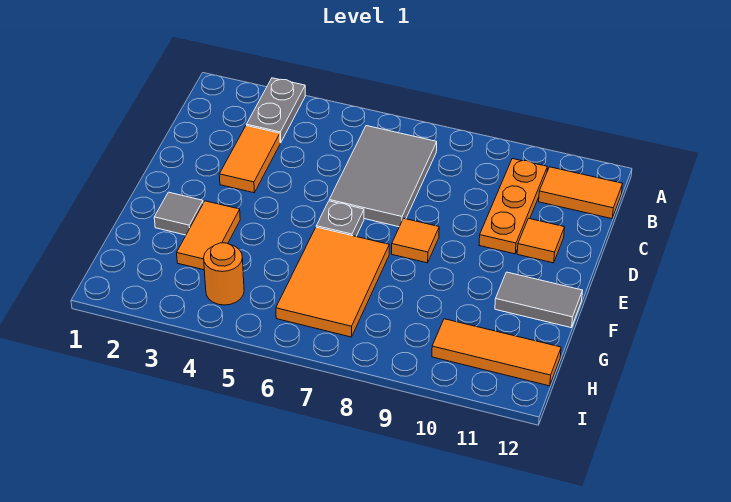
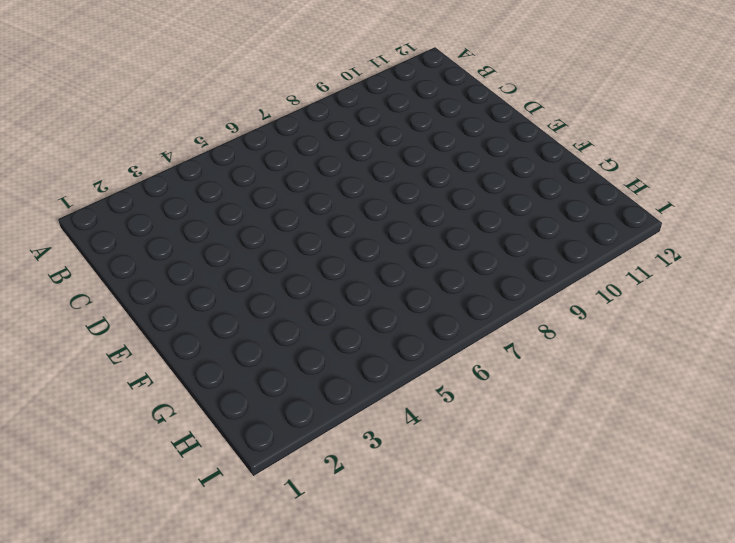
none -> grey 1x2 plate [246,78,305,143]
none -> grey 2x3 tile [329,126,437,227]
none -> orange 1x3 plate [479,159,547,254]

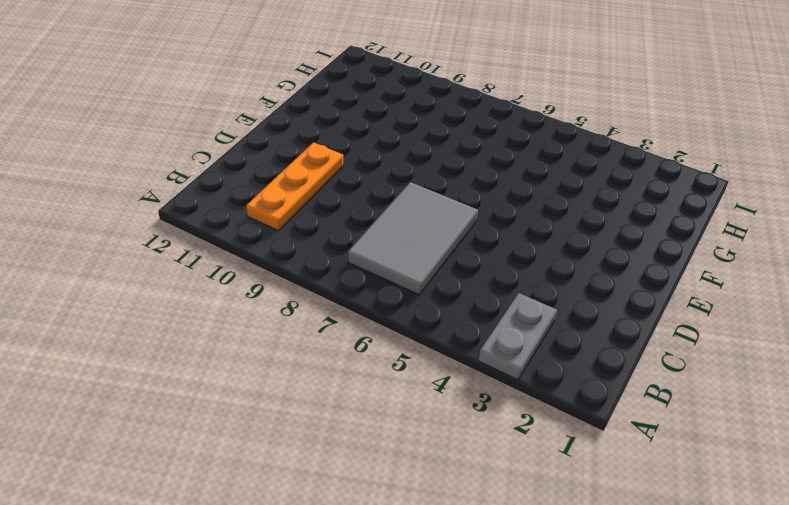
none -> orange 1x2 tile [539,167,622,219]
none -> orange 1x2 tile [219,126,280,193]
none -> orange 1x1 tile [517,218,565,263]

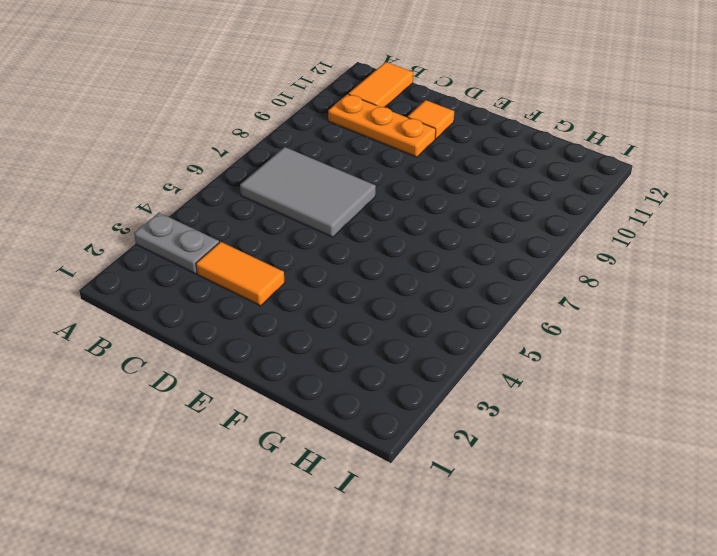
none -> grey 1x1 plate [316,201,364,236]
none -> orange 1x1 tile [392,218,439,263]
none -> grey 1x1 tile [154,192,203,235]

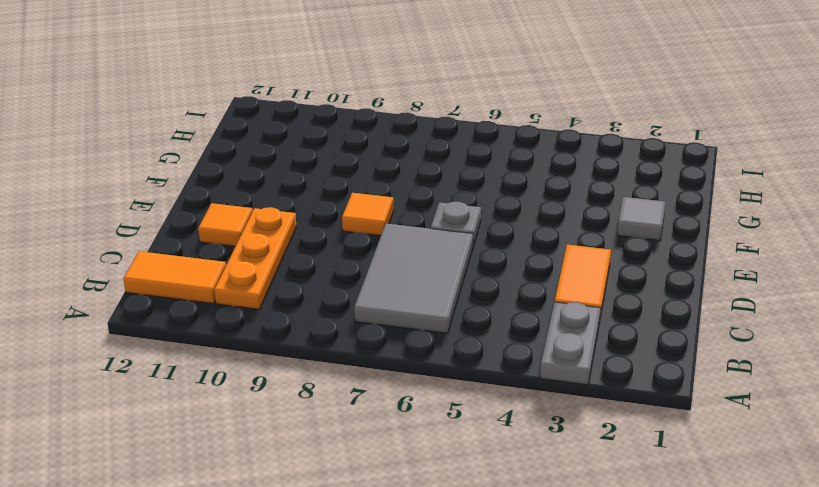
none -> orange 1x2 tile [177,201,240,270]
none -> orange 2x3 tile [276,227,389,337]
none -> grey 1x2 tile [495,272,583,328]

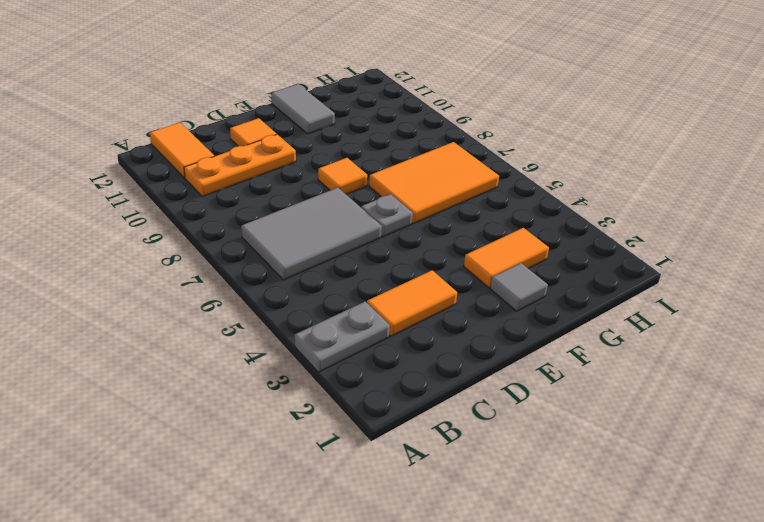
none -> orange 1x1 round brick [204,243,244,305]
none -> orange 1x3 tile [432,319,561,386]

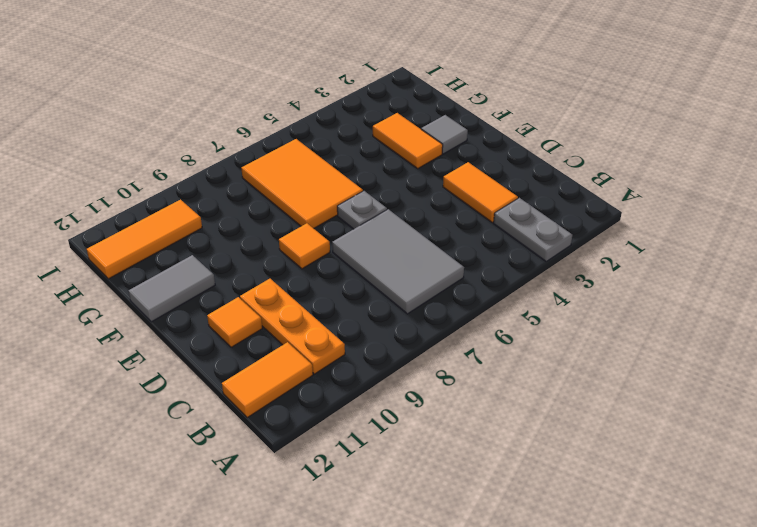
none -> orange 1x1 round brick [204,243,244,305]

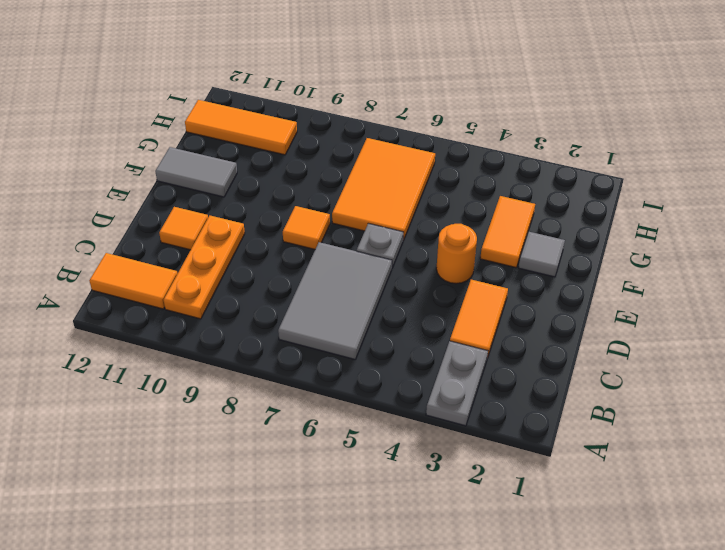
orange 1x1 round brick [436,224,477,284] -> orange 1x1 round brick moved to [204,243,244,305]

